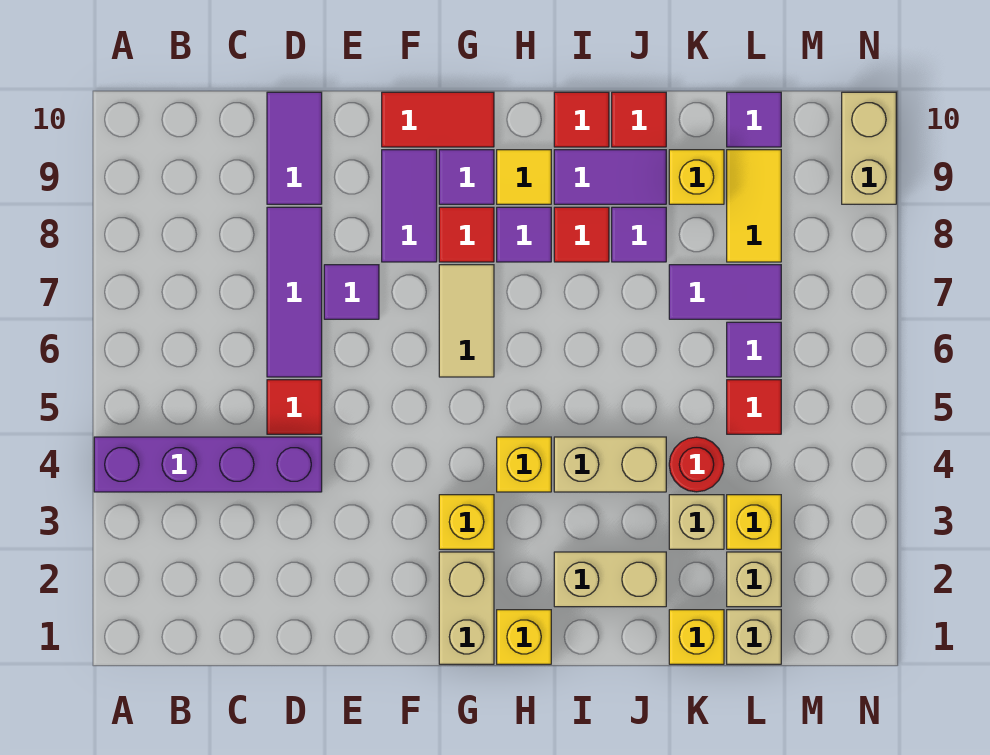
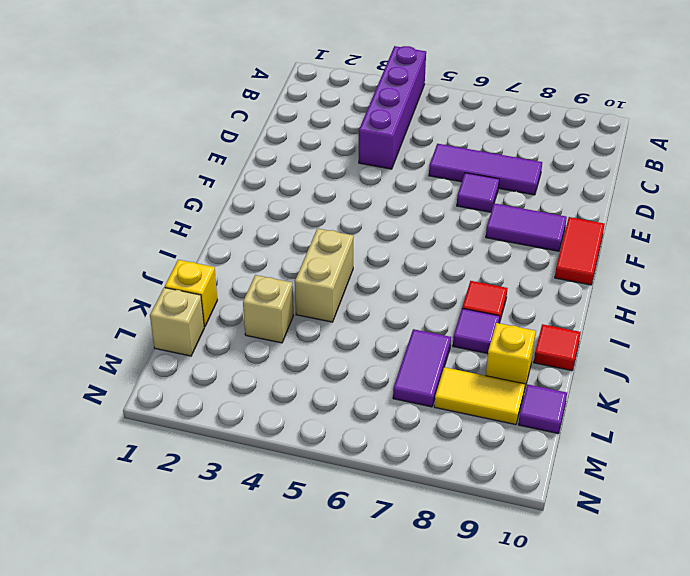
none -> red 1x1 tile [267,380,322,434]
none -> purple 1x2 tile [267,92,322,204]
none -> tan 1x2 brick [439,552,494,664]
none -> yellow 1x1 brick [439,495,494,549]

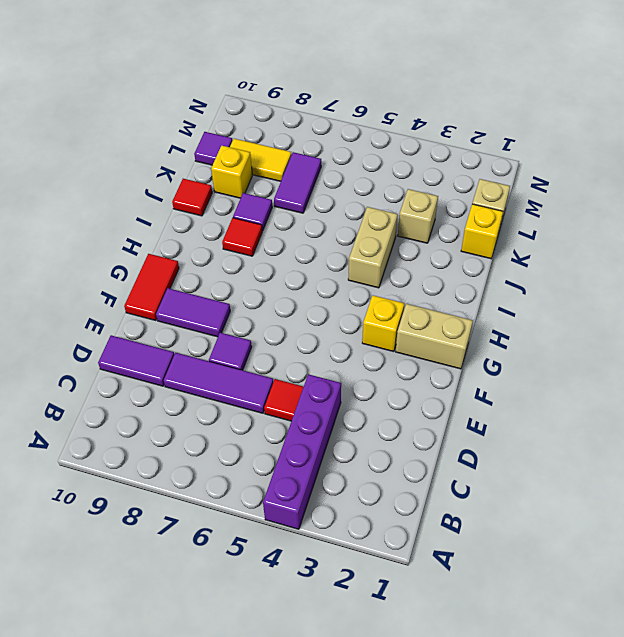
none -> tan 1x2 tile [439,265,494,377]
none -> red 1x1 tile [439,207,494,262]
none -> purple 1x1 tile [439,150,494,204]
none -> yellow 1x1 brick [497,610,551,664]

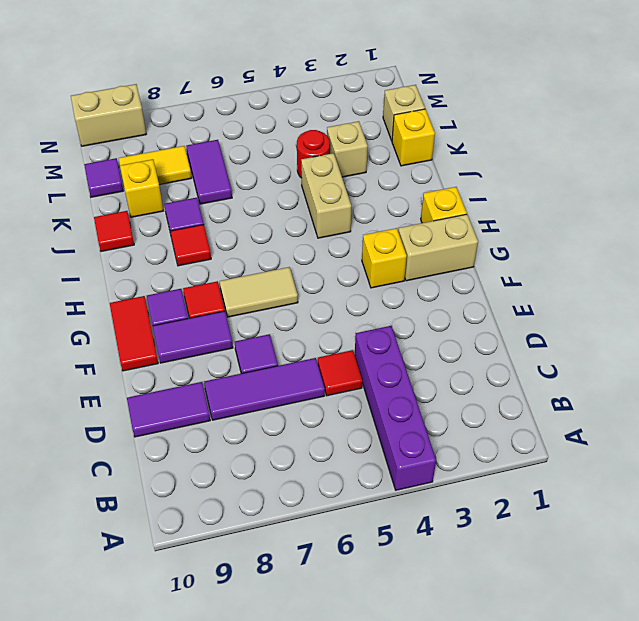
none -> yellow 1x1 brick [497,437,551,492]
none -> purple 1x1 tile [497,207,551,262]
none -> yellow 1x1 tile [497,150,551,204]
none -> tan 1x2 brick [554,552,666,607]

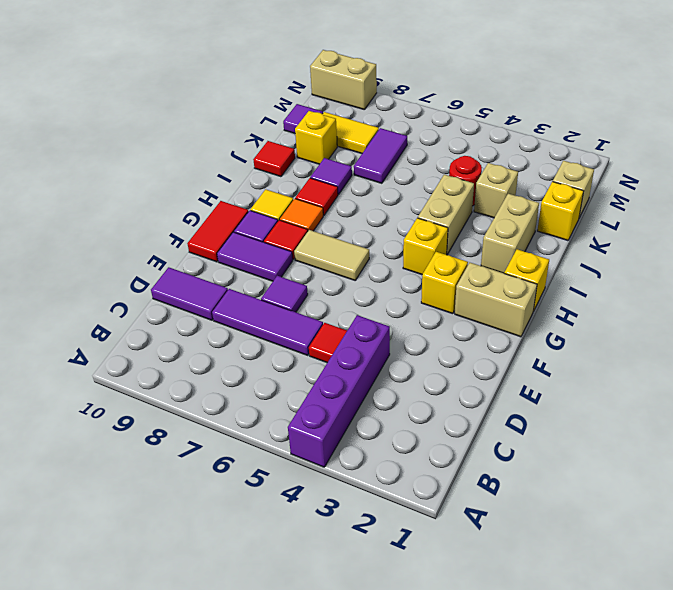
orange 1x1 tile [280,199,323,231] -> purple 1x1 tile [497,207,551,262]
none -> purple 1x2 tile [554,150,666,204]
none -> red 1x1 tile [554,92,609,147]
none -> tan 1x1 brick [727,552,781,607]
none -> yellow 1x1 brick [727,495,781,549]

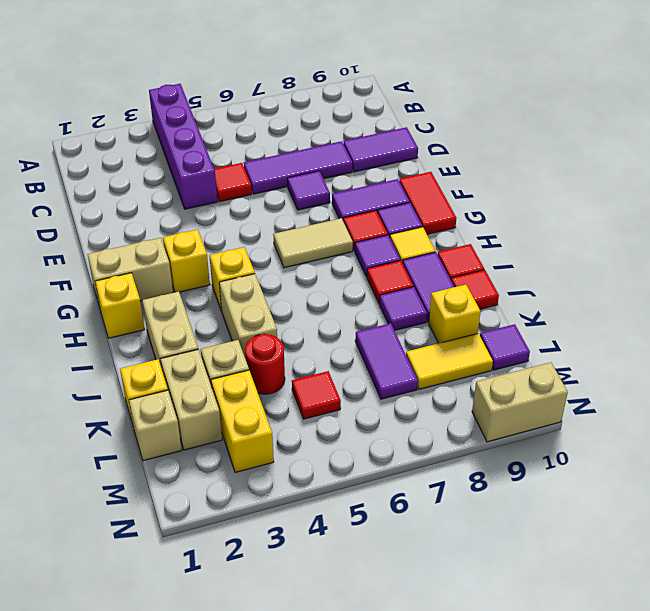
tan 1x2 brick [161,349,222,450] -> tan 1x1 brick [727,552,781,607]
yellow 1x2 brick [211,370,274,473] -> yellow 1x1 brick [727,495,781,549]
none -> purple 1x1 tile [727,322,781,377]

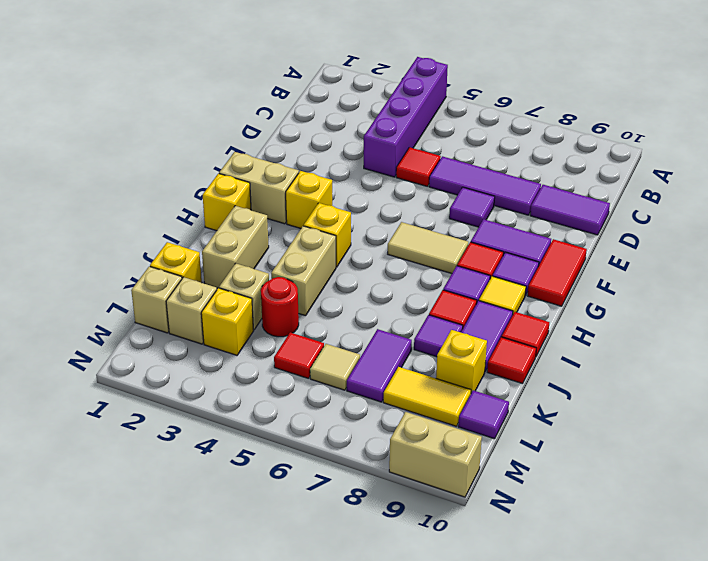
tan 1x1 tile [310,344,360,390] -> purple 1x1 tile [727,322,781,377]

